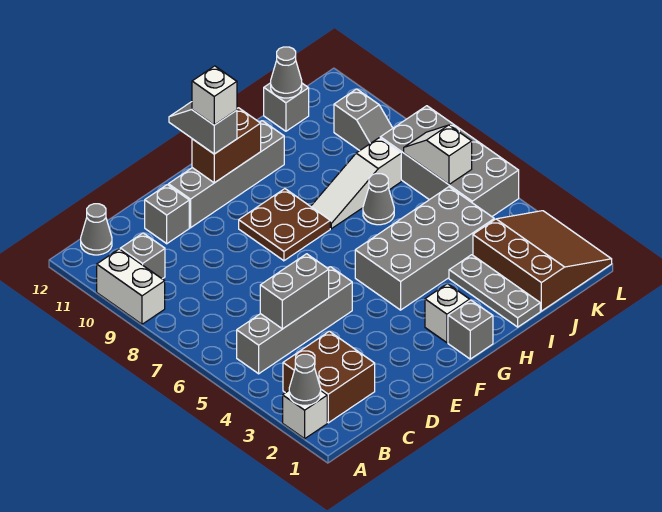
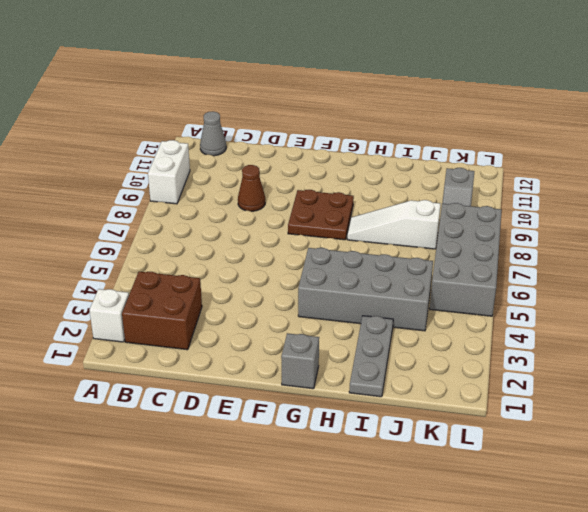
brown 1x1 cone [238,165,265,211] -> none
none -> grey 1x4 brick [237,267,352,374]
none -> grey 1x1 brick [120,233,165,279]
none -> grey 1x1 brick [145,185,189,244]

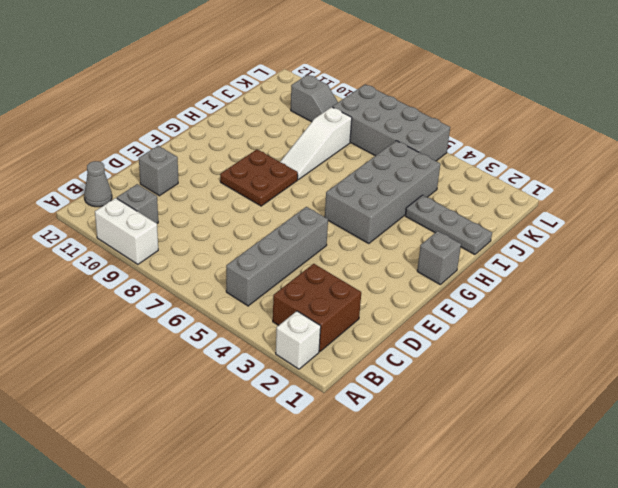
none -> grey 1x4 brick [168,121,284,228]
none -> white 1x1 brick [425,284,470,343]
none -> grey 1x1 cone [363,174,394,225]

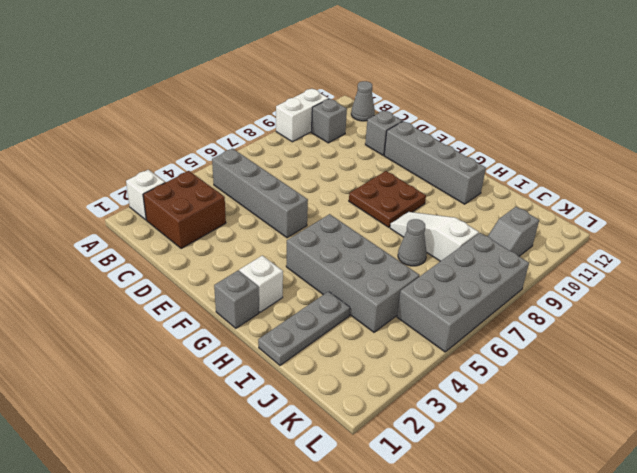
none -> brown 3x3 slope [473,211,612,311]
none -> grey 1x1 brick [264,83,309,131]
none -> grey 1x1 cone [289,354,321,405]

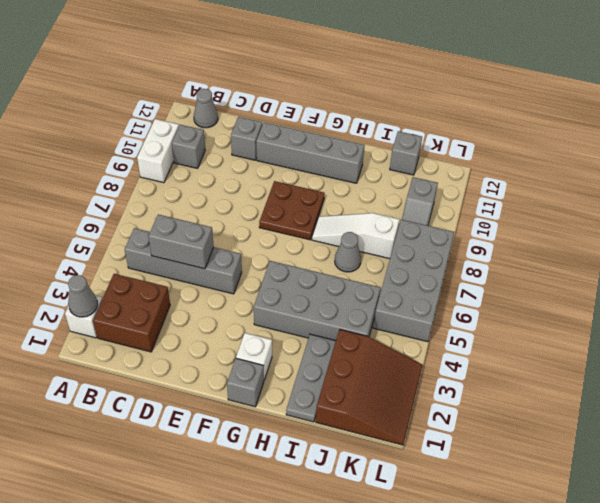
none -> brown 1x2 brick [192,108,261,183]
none -> grey 1x1 cone [271,47,302,98]
none -> white 1x2 slope [404,125,472,184]

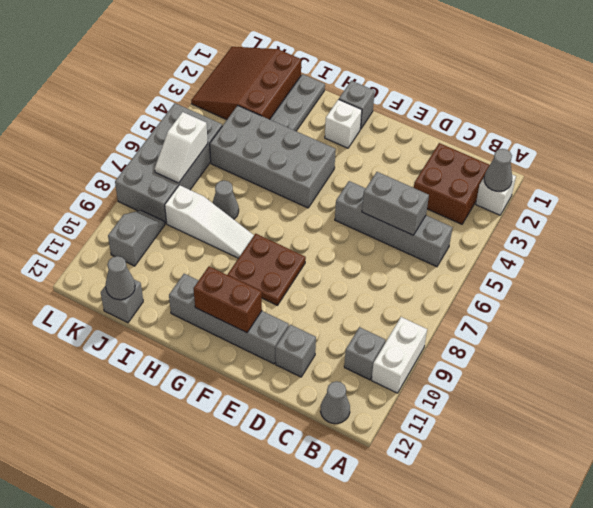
none -> grey 1x2 slope [169,102,237,154]
none -> white 1x1 brick [192,66,237,125]

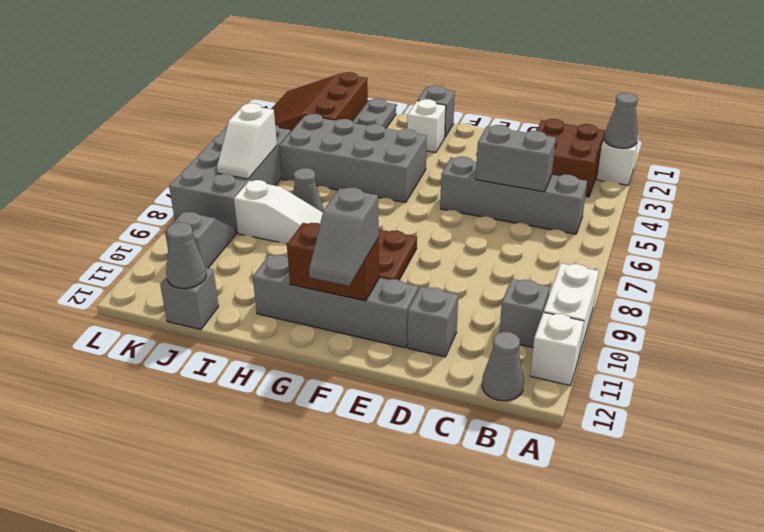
white 1x1 brick [530,312,584,386] -> white 1x1 brick moved to [192,66,237,125]

